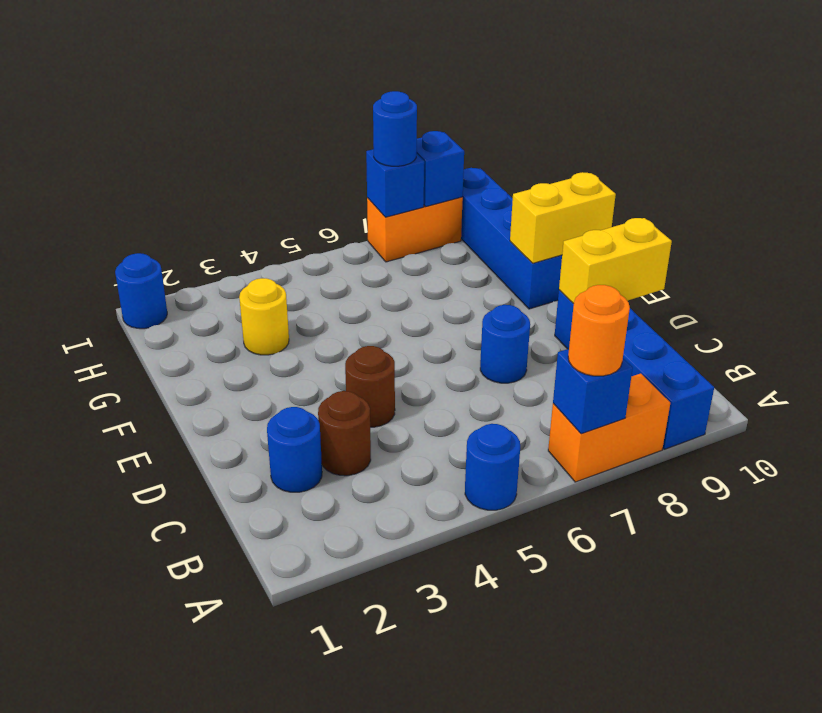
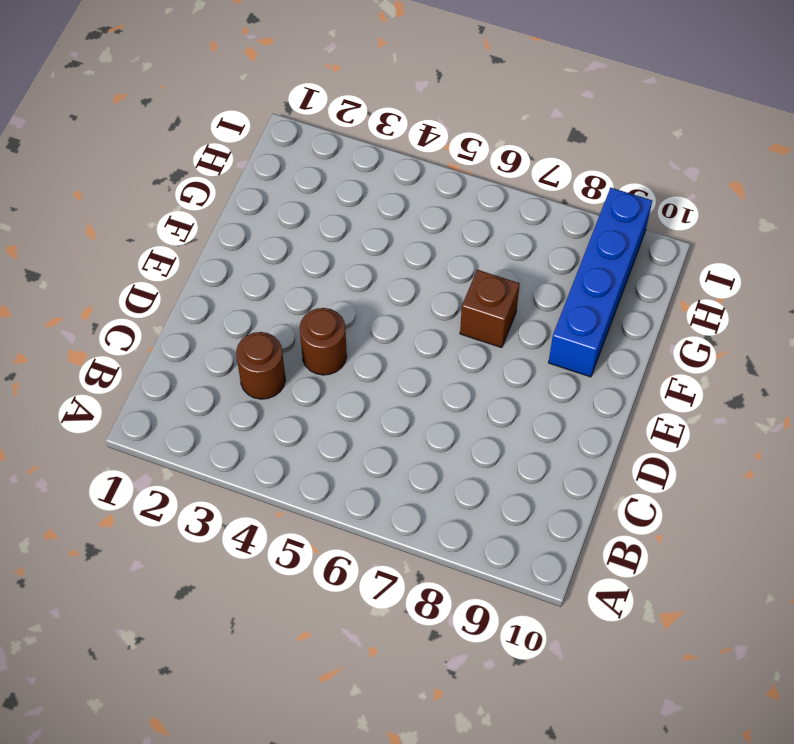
brown 1x1 brick [460,270,520,348] -> none
none -> blue 1x1 round brick [465,424,520,510]
none -> orange 1x2 brick [548,374,670,482]
none -> blue 1x4 brick [555,290,714,449]

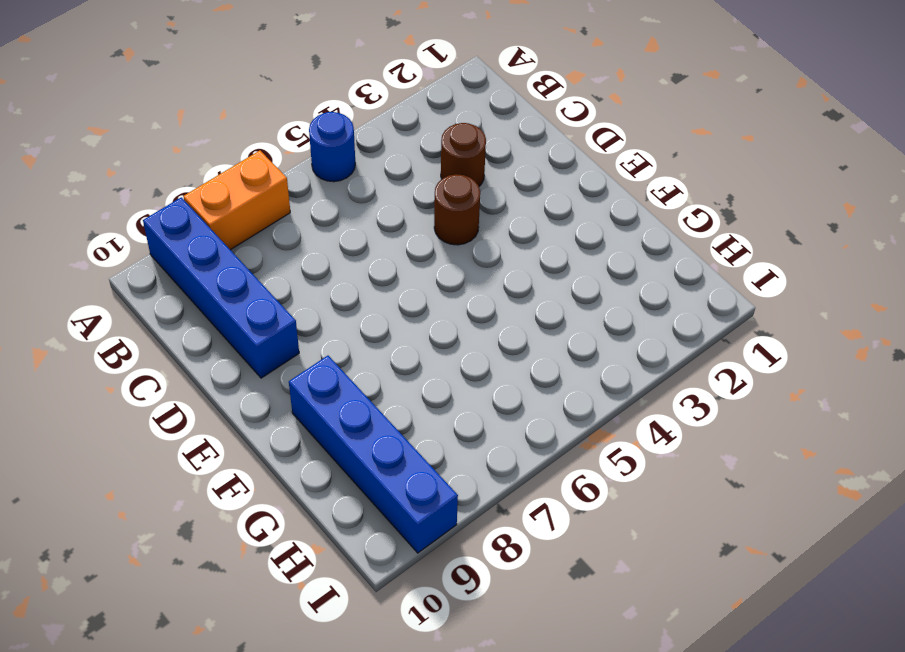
none -> blue 1x1 round brick [267,407,322,492]
none -> blue 1x1 round brick [480,305,530,383]
none -> yellow 1x1 round brick [239,278,289,355]

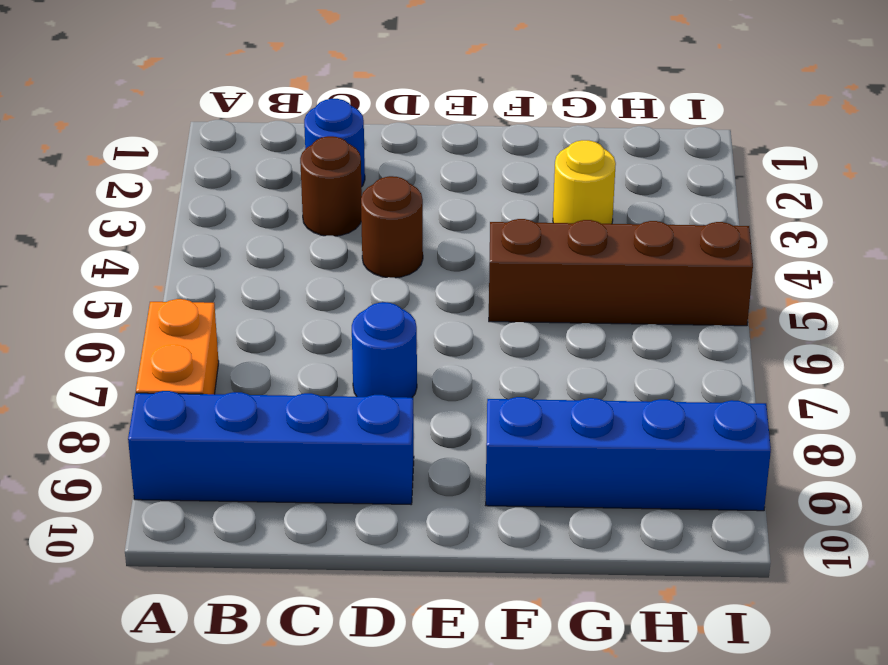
brown 1x4 brick [489,219,753,326] -> none
none -> blue 1x1 round brick [465,424,520,510]
none -> blue 1x1 round brick [115,253,167,329]
none -> orange 1x2 brick [367,197,463,262]

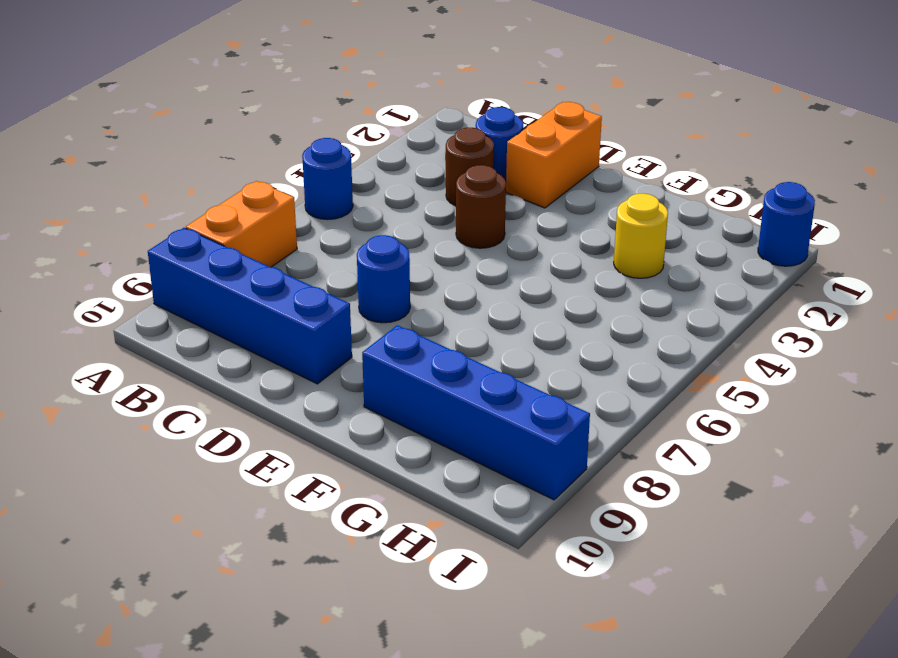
orange 1x2 brick [506,102,602,208] -> orange 1x2 brick moved to [367,197,463,262]
none -> blue 1x1 brick [553,349,633,434]
none -> yellow 1x2 brick [559,218,672,304]
none -> yellow 1x2 brick [510,172,616,263]

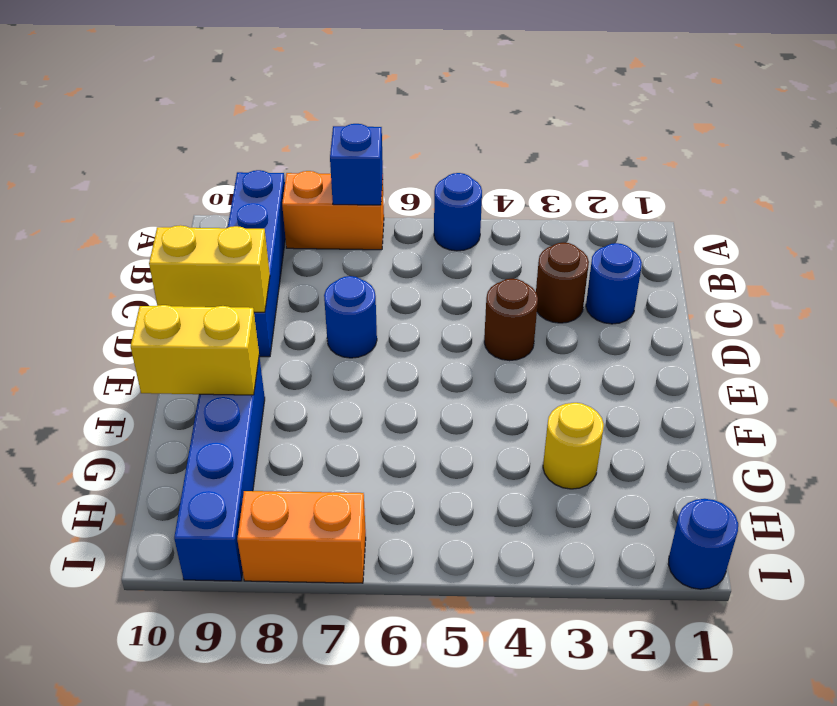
none -> blue 1x1 brick [366,149,424,217]
none -> blue 1x1 brick [417,131,464,207]
none -> orange 1x1 round brick [568,285,630,376]

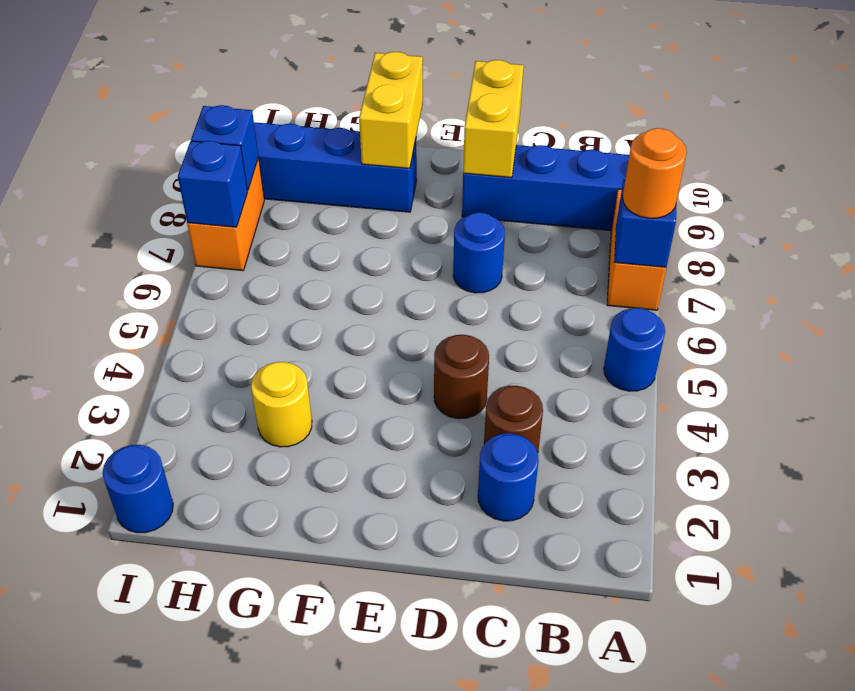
none -> blue 1x1 round brick [373,91,417,166]

